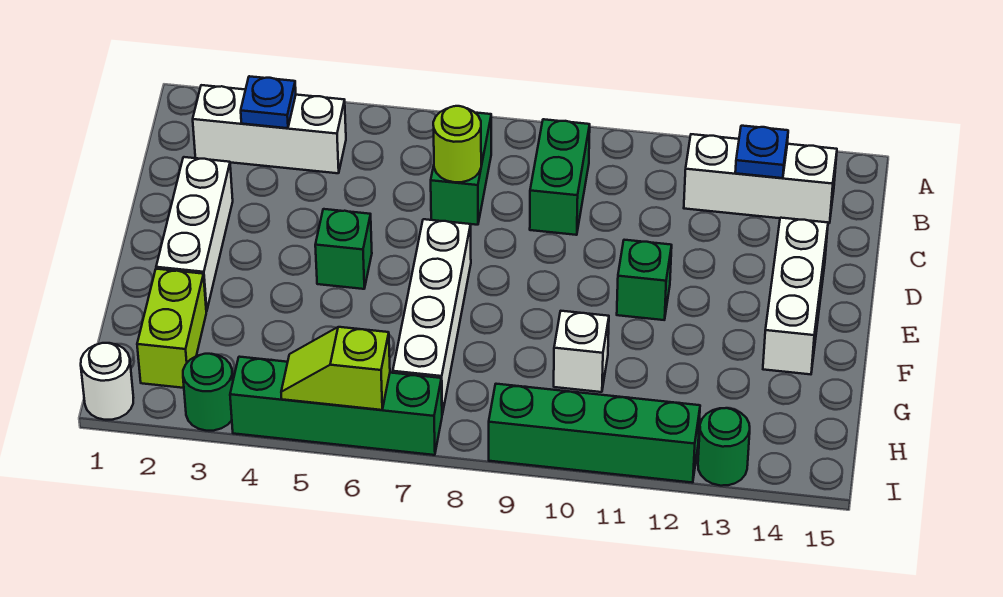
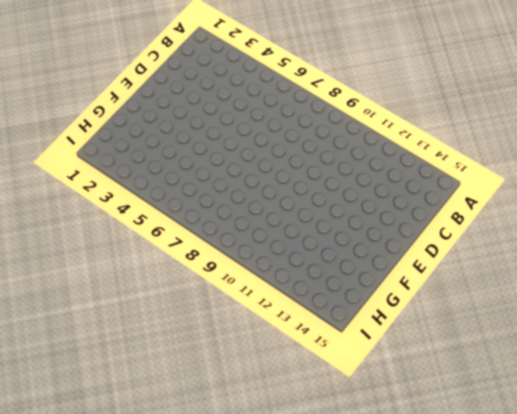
none -> white 1x3 brick [193,85,346,173]
none -> green 1x2 brick [431,113,491,225]
none -> green 1x2 brick [530,119,590,235]

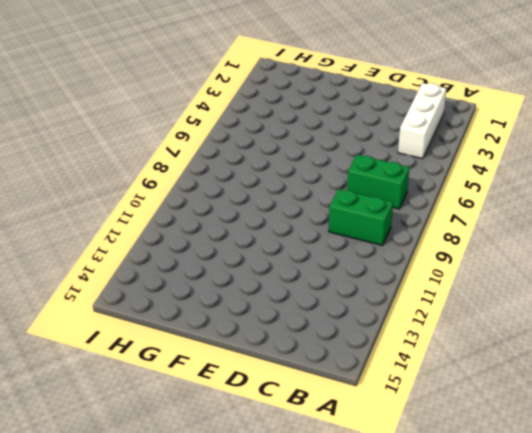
none -> white 1x3 brick [684,134,837,223]
none -> white 1x3 brick [156,157,233,311]
none -> white 1x3 brick [763,218,828,374]

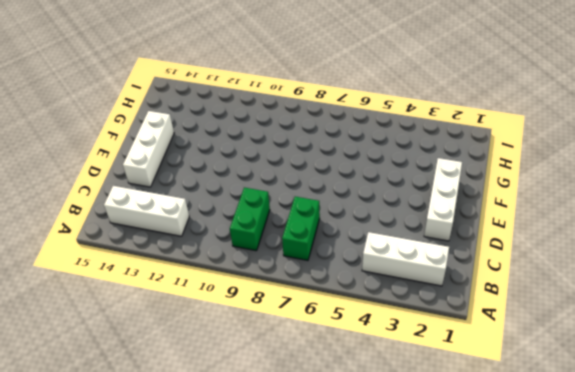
none -> green 1x1 brick [315,209,372,289]
none -> white 1x4 brick [393,219,471,414]
none -> green 1x1 brick [617,240,672,320]

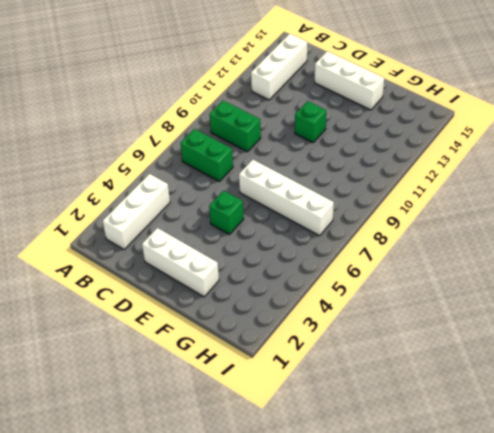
none -> lime 1x2 brick [137,269,206,388]
none -> white 1x1 brick [554,311,609,392]
none -> white 1x1 round brick [81,343,133,420]

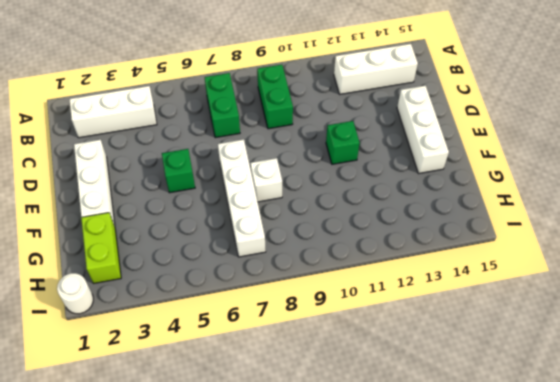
white 1x1 brick [251,158,282,202] -> white 1x1 brick moved to [554,311,609,392]
none -> green 1x1 round brick [183,354,233,431]
none -> green 1x4 brick [230,357,442,455]
none -> green 1x4 brick [489,384,700,483]

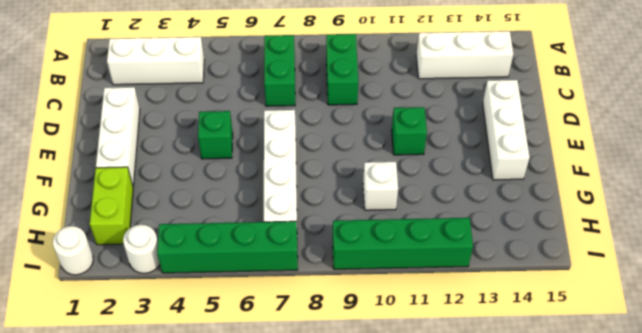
white 1x1 round brick [123,225,160,273] -> green 1x1 round brick [183,354,233,431]
none -> green 1x1 round brick [698,408,750,486]
none -> blue 1x1 plate [241,76,296,128]
none -> blue 1x1 plate [735,126,788,178]

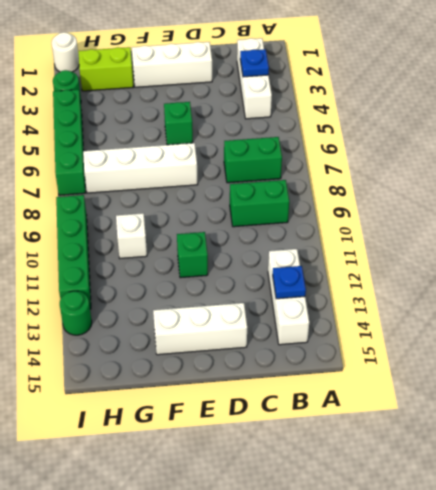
none -> lime 1x1 round brick [433,106,481,182]
none -> lime 1x2 slope [281,327,390,410]

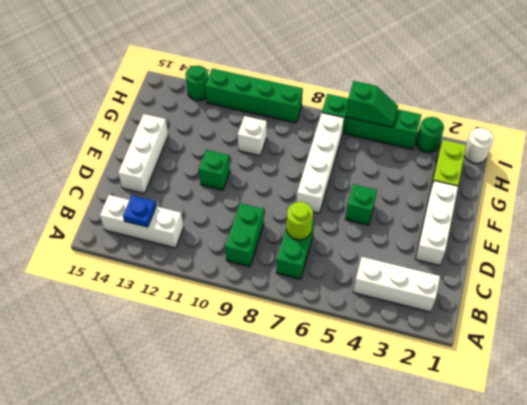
green 1x2 slope [346,81,398,127] -> lime 1x2 slope [281,327,390,410]
none -> blue 1x1 plate [241,76,296,128]

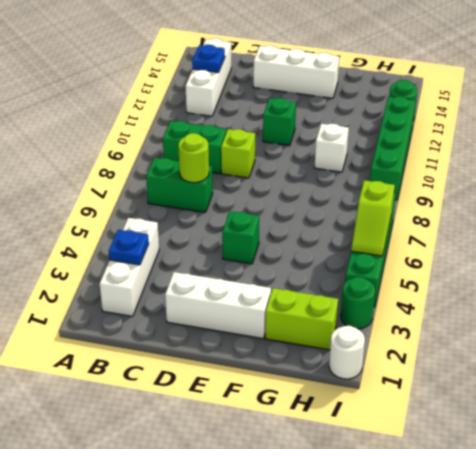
lime 1x1 brick [221,129,255,178] -> none
none -> white 1x4 brick [393,219,471,414]

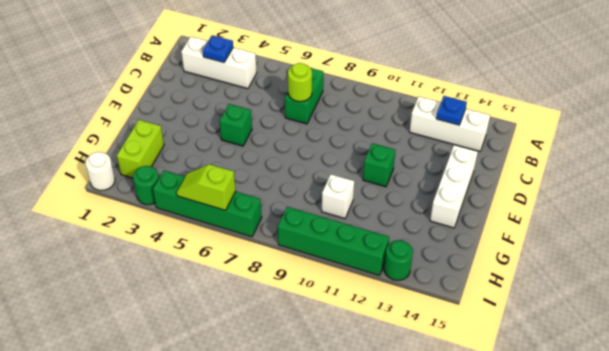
none -> green 1x2 brick [530,119,590,235]
none -> white 1x3 brick [156,157,233,311]
none -> white 1x4 brick [393,219,471,414]

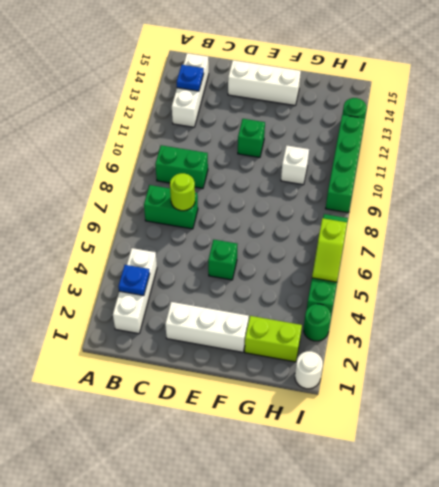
none -> white 1x4 brick [393,219,471,414]

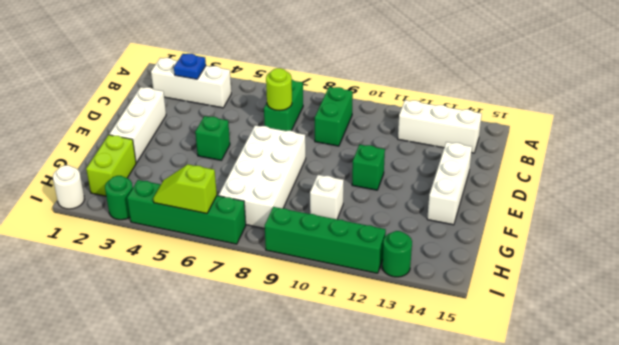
white 2x4 brick [219,125,306,229] -> white 1x4 brick [393,219,471,414]
none -> blue 1x1 plate [735,126,788,178]

